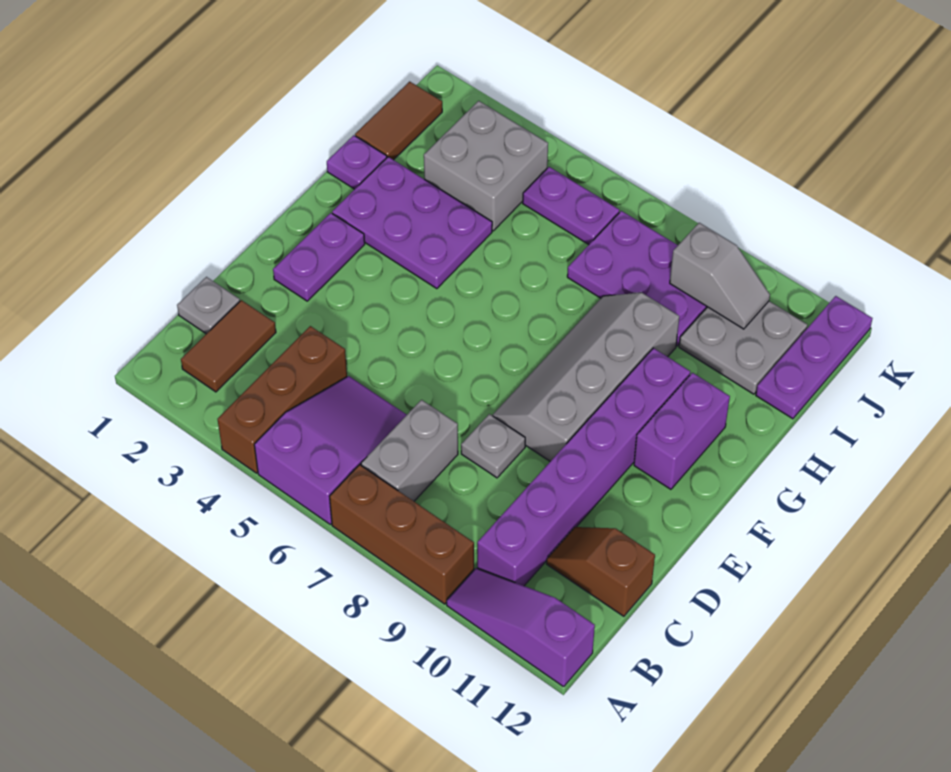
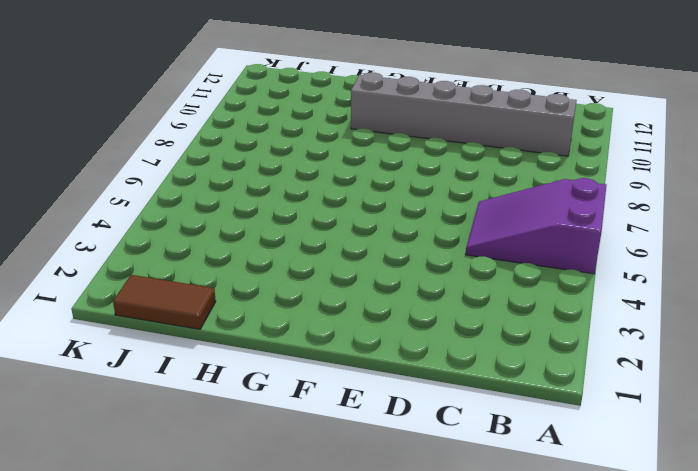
grey 1x6 brick [351,73,577,156] -> purple 1x6 brick [477,348,690,586]
none -> brown 1x3 brick [217,326,347,473]
none -> brown 1x3 brick [329,465,474,604]
none -> purple 1x3 slope [447,568,595,687]

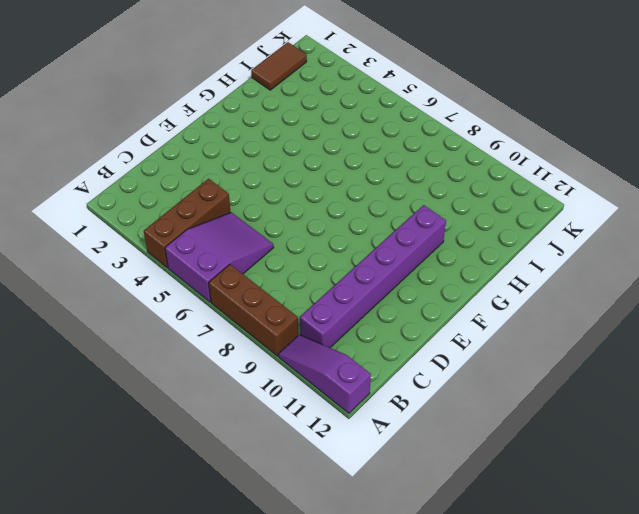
none -> brown 1x2 tile [181,300,276,392]
none -> grey 1x2 brick [361,400,458,501]
none -> grey 1x1 plate [177,277,240,334]

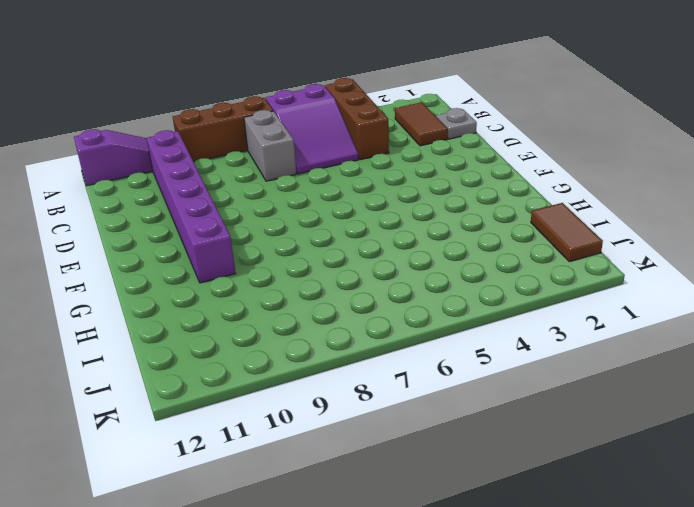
none -> brown 1x2 slope [547,527,655,616]
none -> grey 1x1 plate [461,414,525,478]
none -> purple 1x2 plate [273,213,365,301]

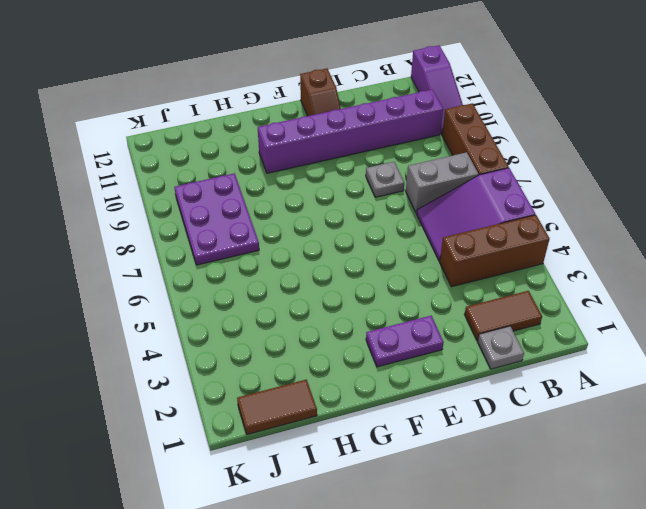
brown 1x2 slope [300,68,341,116] -> brown 1x2 slope moved to [547,527,655,616]
none -> grey 2x4 slope [492,293,679,461]
none -> purple 1x2 brick [634,373,730,489]
none -> purple 2x3 plate [332,157,492,289]

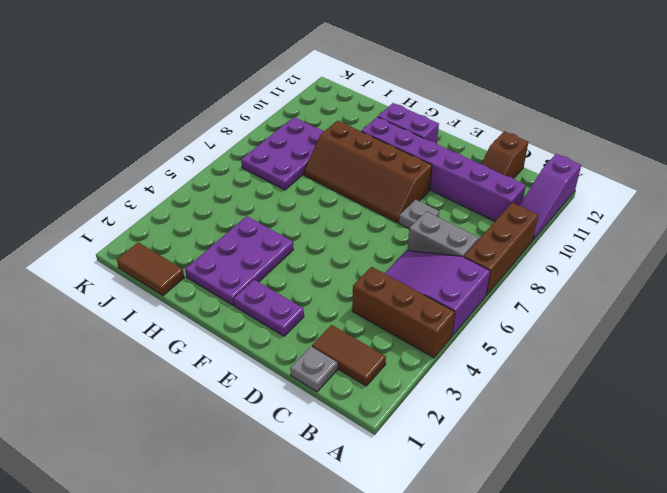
brown 2x4 slope [304,121,432,223] -> grey 2x4 slope [492,293,679,461]
none -> purple 1x1 plate [327,135,387,189]
none -> grey 2x2 brick [424,101,548,231]
none -> grey 2x2 plate [679,301,807,394]

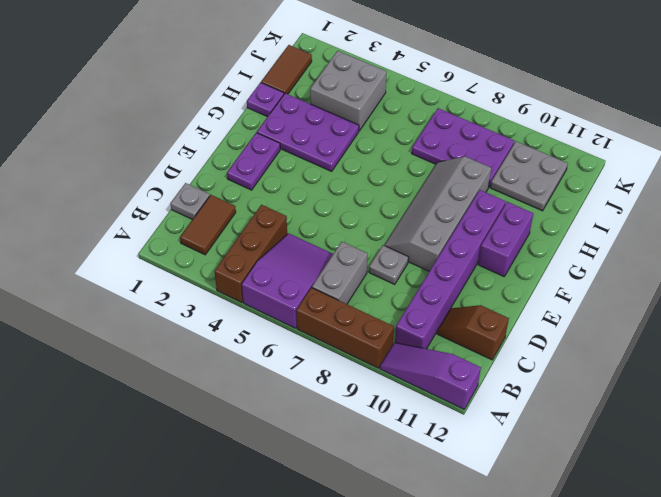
none -> purple 1x3 plate [756,296,872,419]
none -> purple 1x2 plate [523,167,619,245]
none -> grey 1x2 slope [670,223,770,329]

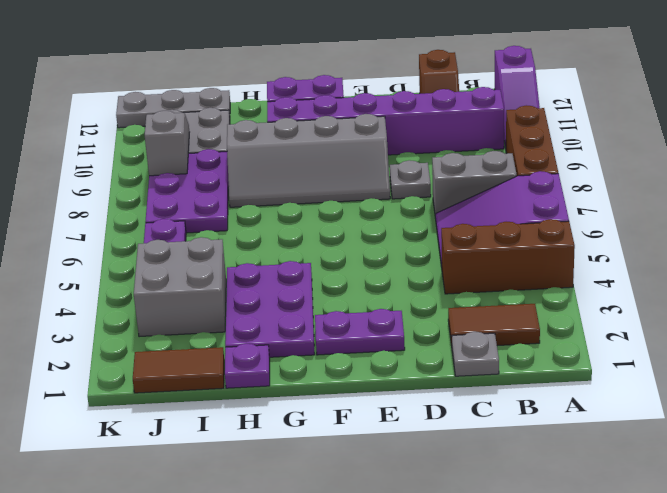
grey 1x3 plate [116,88,230,128] -> purple 1x3 plate [756,296,872,419]

